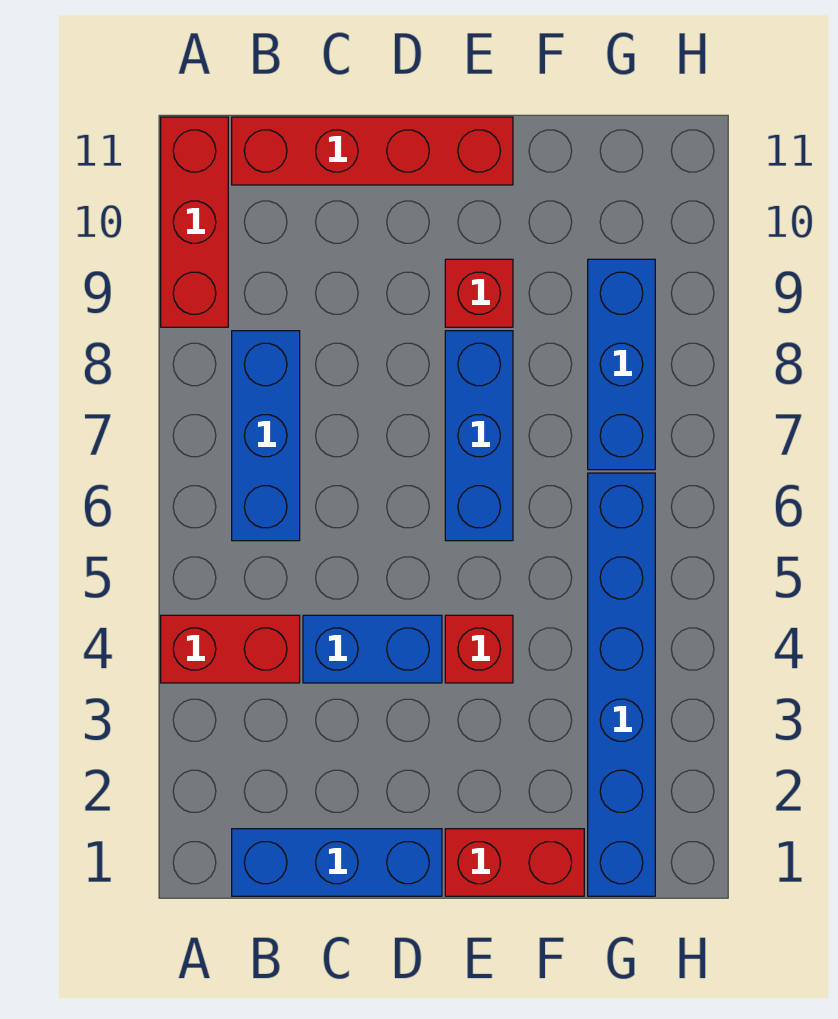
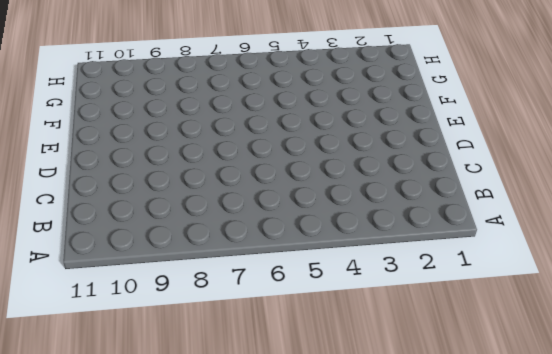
none -> red 1x2 brick [161,615,300,683]
none -> red 1x3 brick [161,117,228,327]
none -> blue 1x3 brick [232,829,442,896]

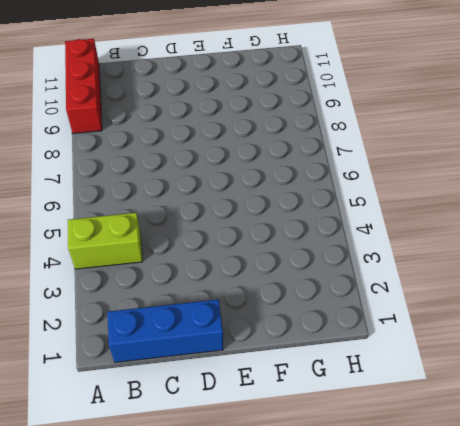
lime 1x2 brick [68,213,143,269] -> red 1x2 brick [161,615,300,683]
none -> blue 1x3 brick [232,331,300,541]
none -> red 1x4 brick [232,117,513,185]
none -> blue 1x2 brick [303,615,442,683]

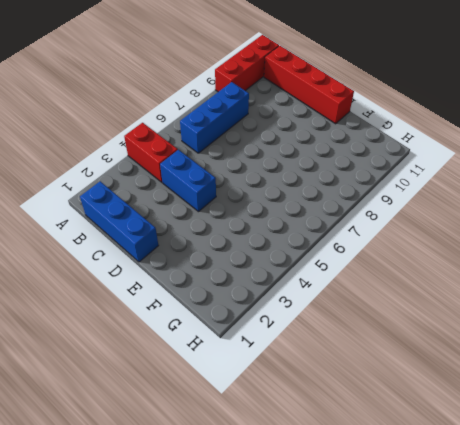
none -> red 1x2 brick [445,829,584,896]
none -> red 1x1 brick [445,615,513,683]
none -> blue 1x3 brick [445,331,513,541]

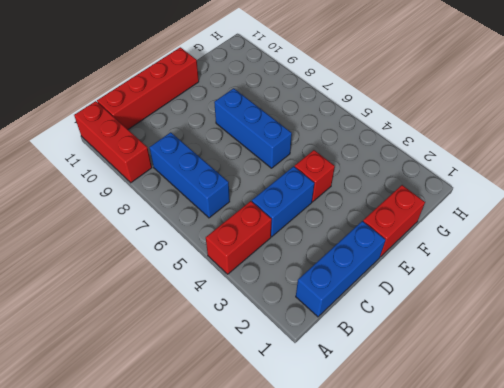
none -> red 1x1 brick [445,259,513,327]
none -> blue 1x6 brick [588,473,655,896]
none -> blue 1x3 brick [588,259,655,470]

